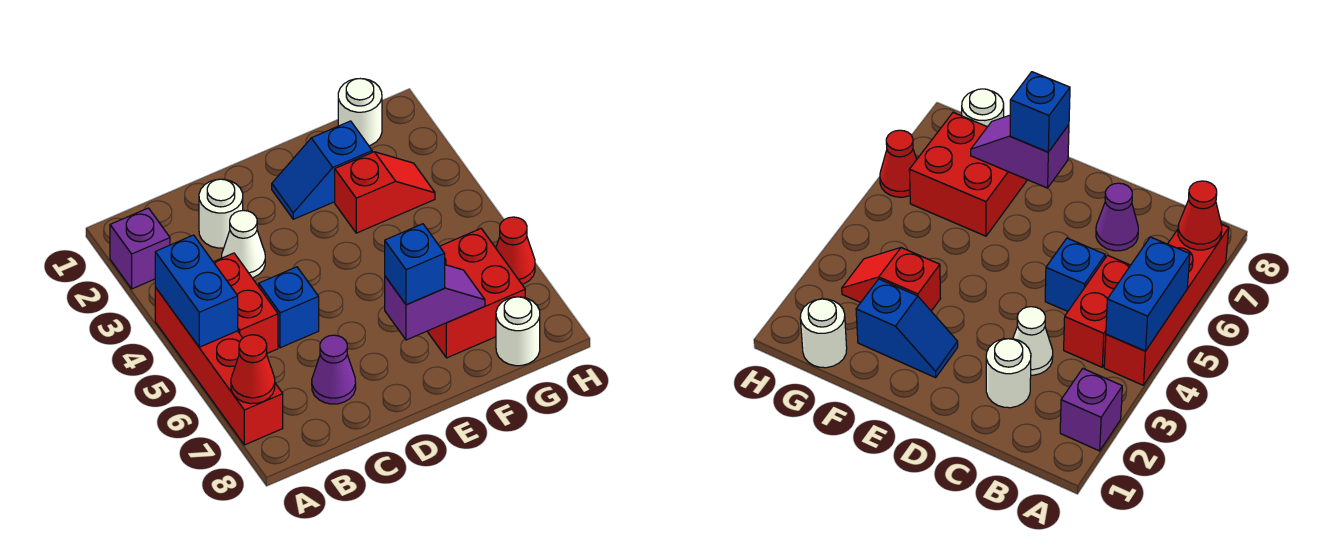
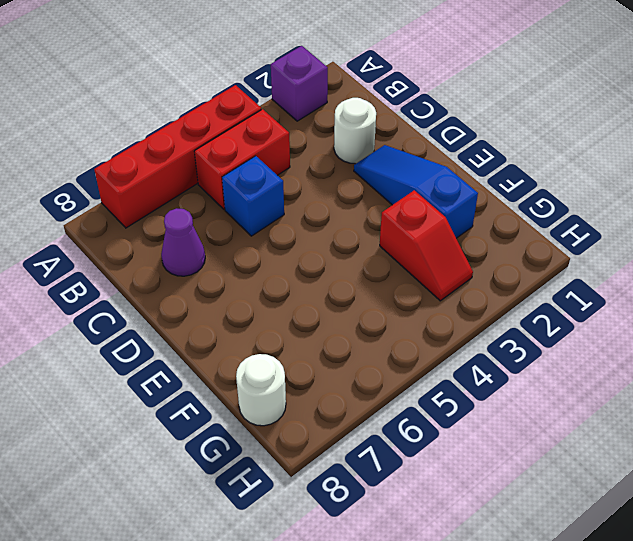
blue 1x3 slope [354,145,478,238] -> blue 1x2 slope [272,121,372,219]
none -> white 1x1 cone [222,210,265,278]
none -> red 2x2 brick [427,229,525,358]
none -> white 1x1 round brick [338,79,382,146]

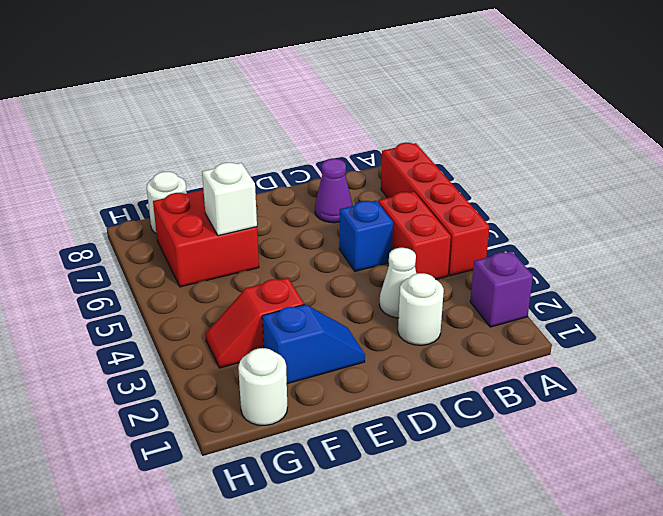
white 1x1 brick [202,162,257,236] -> none
none -> red 1x1 cone [496,217,535,284]
none -> blue 1x2 brick [155,235,238,347]
none -> red 1x1 cone [231,335,275,404]

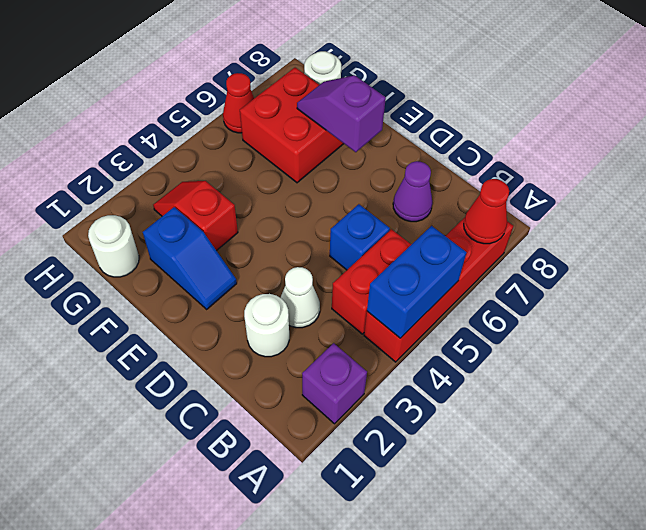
none -> blue 1x1 brick [385,224,445,305]

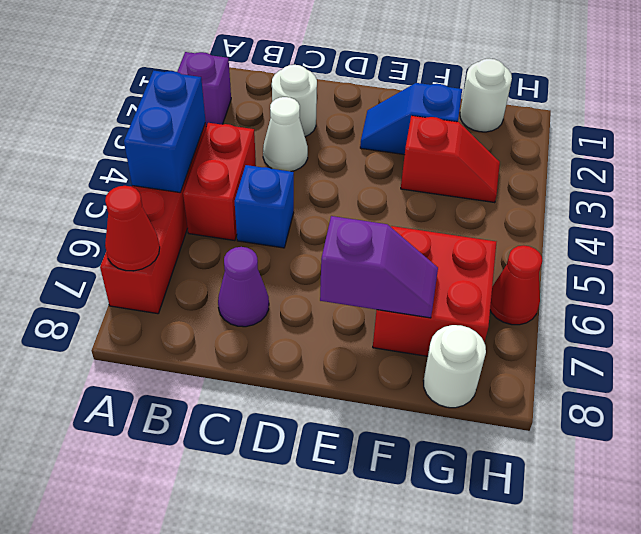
none -> blue 1x1 brick [385,224,445,305]

